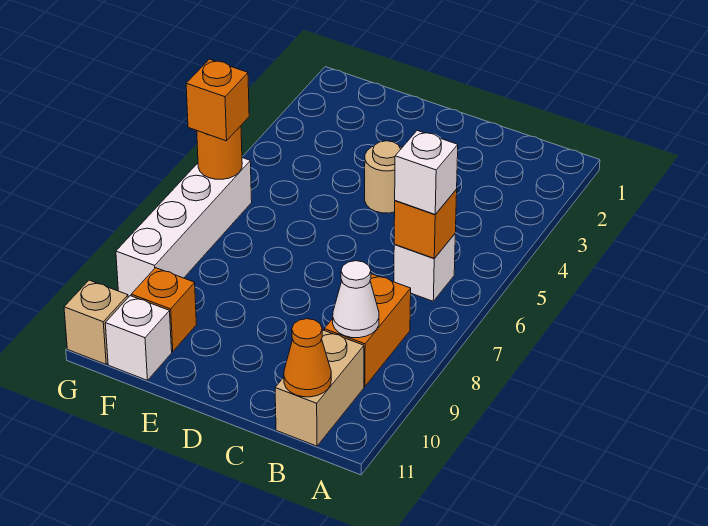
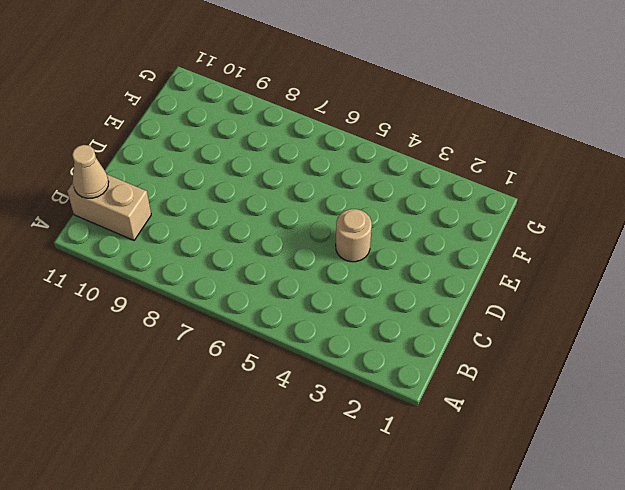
tan 1x1 cone [72,145,109,198] -> orange 1x1 cone [284,319,331,397]
none -> white 1x1 brick [394,234,455,301]
none -> orange 1x2 brick [324,274,411,387]
none -> orange 1x1 brick [131,268,196,352]

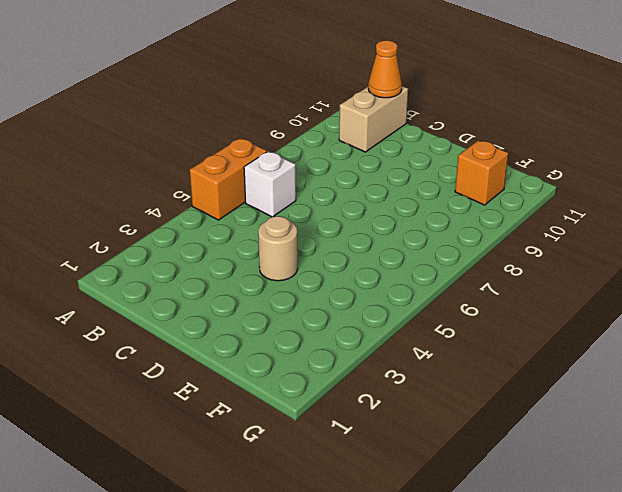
orange 1x2 brick [190,138,267,220] -> orange 1x2 brick moved to [324,274,411,387]
none -> white 1x1 brick [105,296,172,380]
none -> white 1x4 brick [116,158,252,297]
none -> tan 1x1 brick [64,280,128,364]

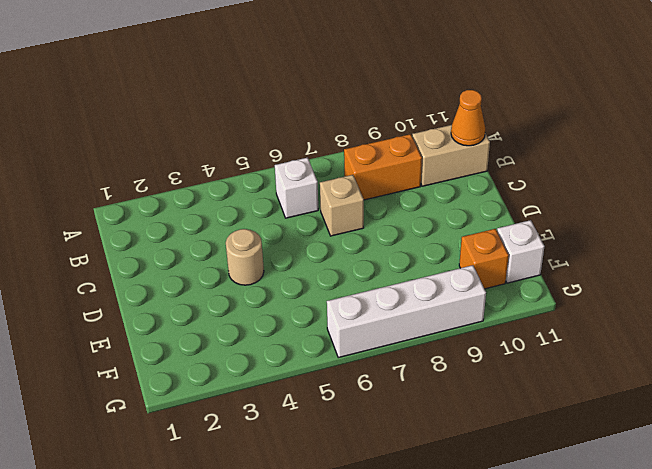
tan 1x1 brick [320,175,364,236] -> tan 1x1 brick moved to [64,280,128,364]
none -> orange 1x1 brick [394,190,457,258]
none -> white 1x1 cone [333,261,379,338]
none -> orange 1x1 round brick [197,126,242,179]

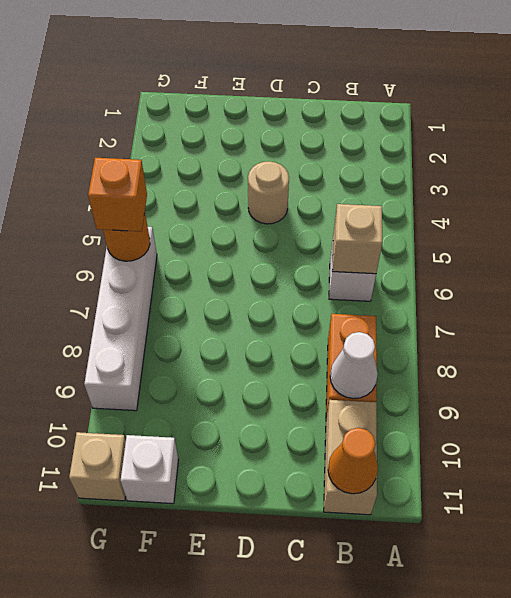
tan 1x1 brick [332,204,382,274] -> orange 1x1 brick [394,190,457,258]
none -> orange 1x1 brick [131,268,196,352]
none -> white 1x1 brick [395,131,458,214]

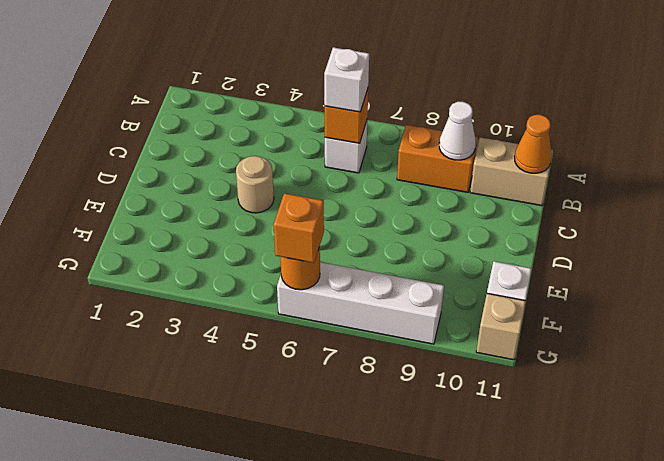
none -> orange 1x1 brick [131,268,196,352]

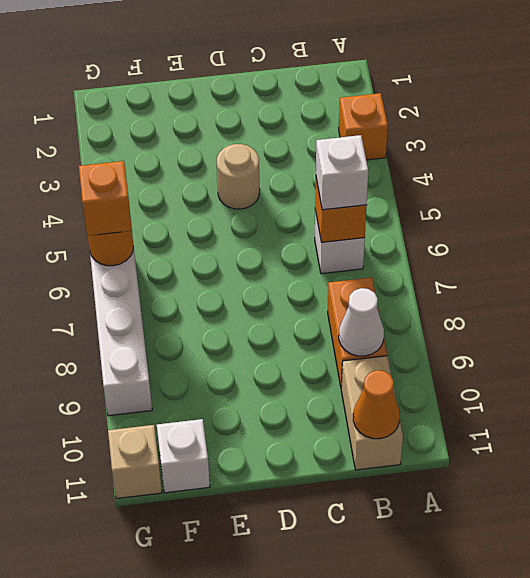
orange 1x1 brick [339,93,388,160] -> orange 1x1 brick moved to [131,268,196,352]

